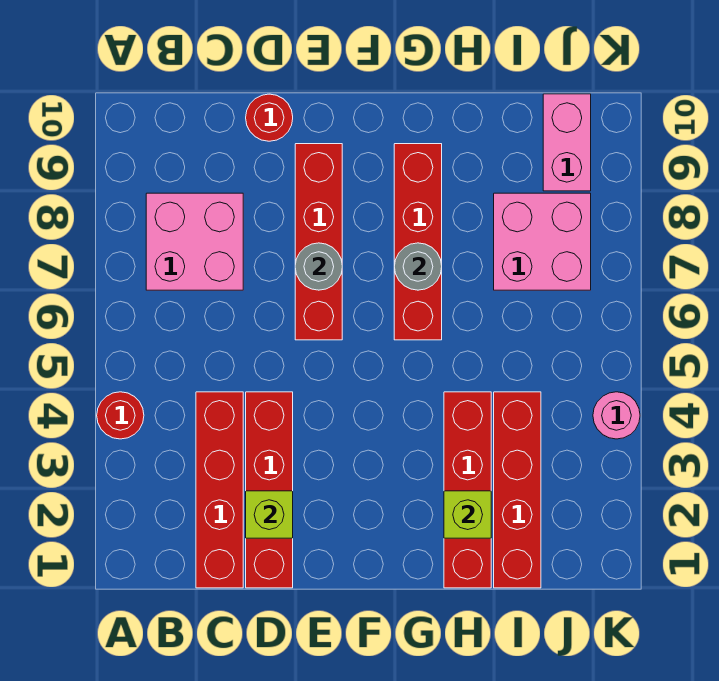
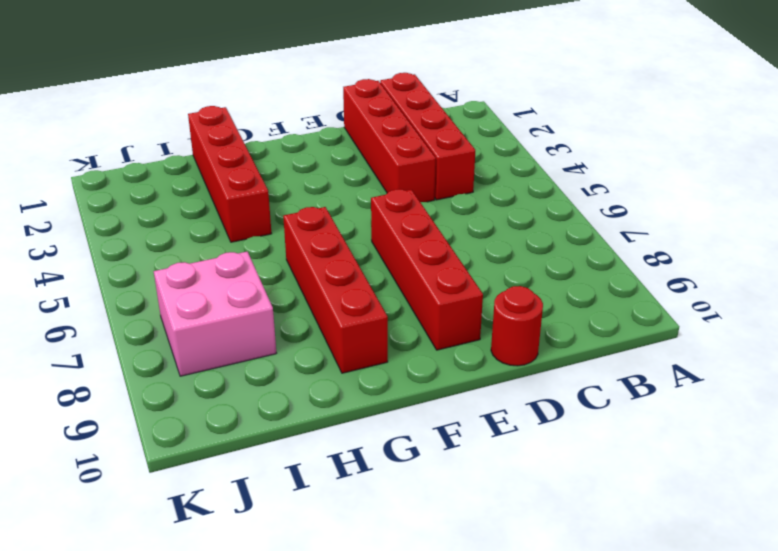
none -> red 1x1 round brick [97,392,144,439]
none -> pink 2x2 brick [146,193,243,290]
none -> red 1x4 brick [494,392,541,588]

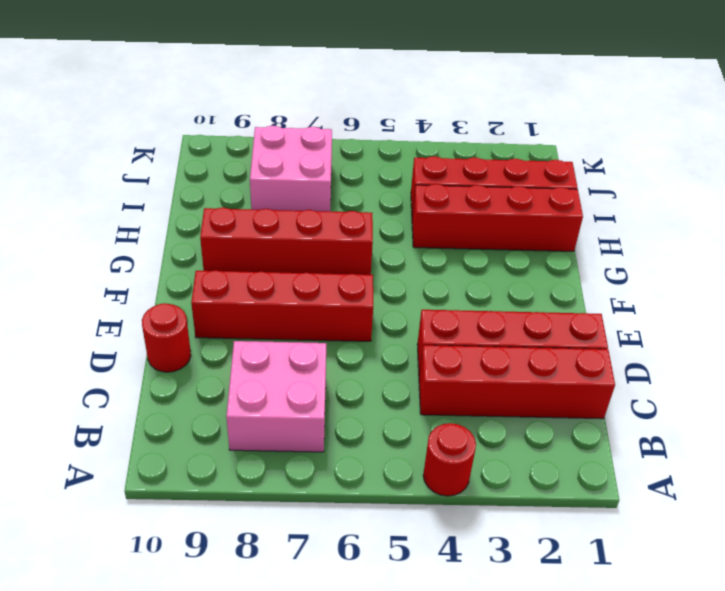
none -> pink 1x2 brick [543,94,591,191]
none -> pink 1x1 round brick [593,392,640,439]
none -> lime 1x1 brick [246,491,293,538]

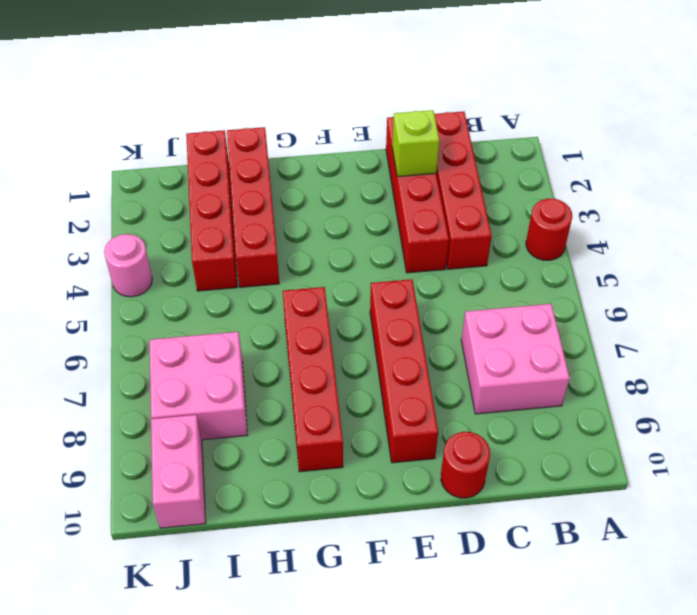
none -> grey 1x1 round brick [295,243,342,290]
none -> grey 1x1 round brick [394,243,442,290]
none -> lime 1x1 brick [444,491,491,538]

